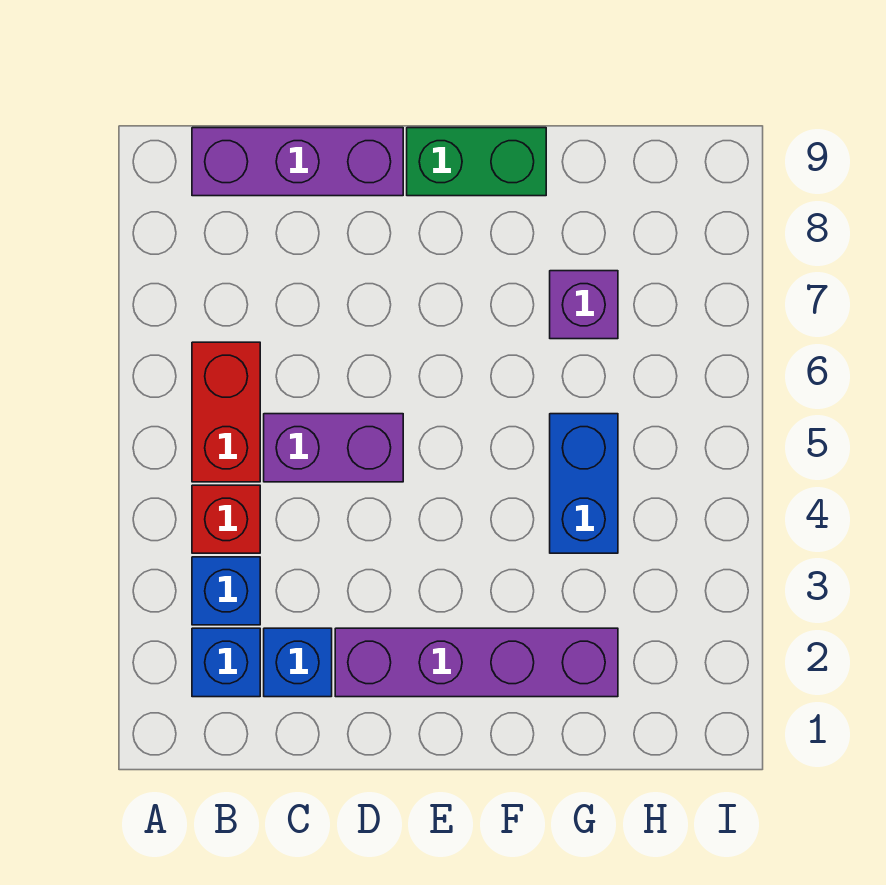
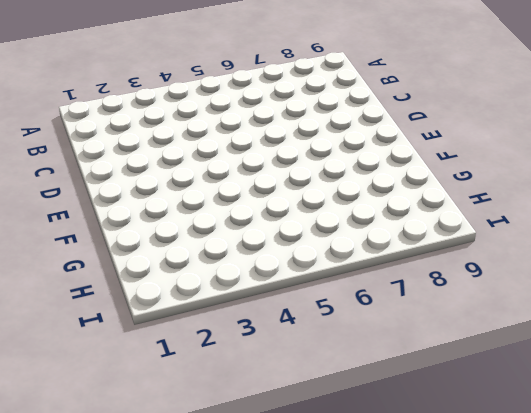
none -> blue 1x1 brick [192,628,260,697]
none -> blue 1x1 brick [192,557,260,625]

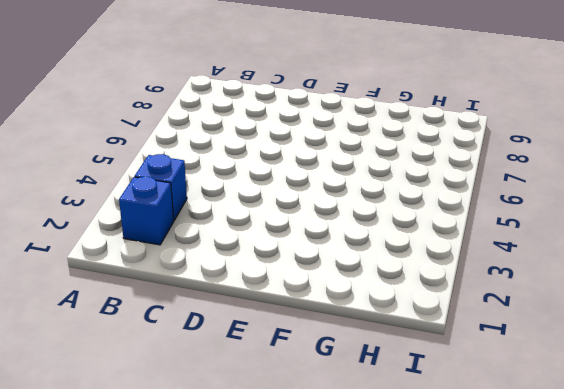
none -> red 1x1 brick [192,485,260,553]
none -> red 1x2 brick [192,342,260,482]

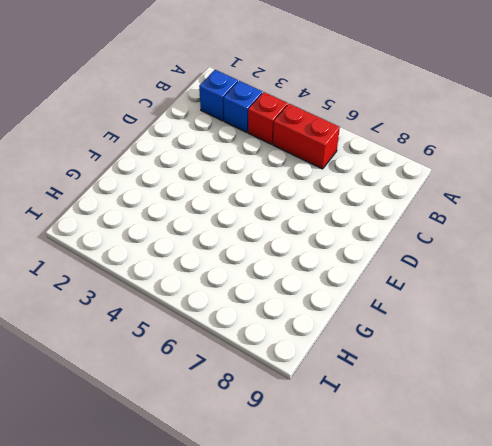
none -> purple 1x3 brick [192,128,403,196]
none -> blue 1x1 brick [264,628,332,697]

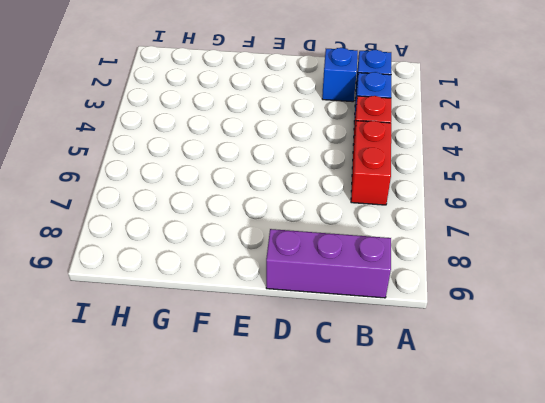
none -> purple 1x2 brick [264,414,403,482]
none -> purple 1x4 brick [335,628,618,697]

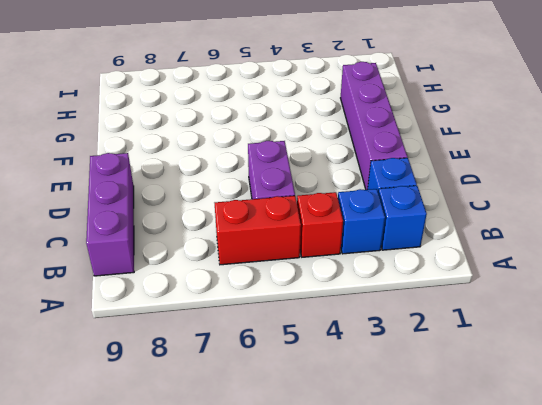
none -> green 1x2 brick [407,128,546,196]
none -> blue 1x2 brick [550,414,618,553]

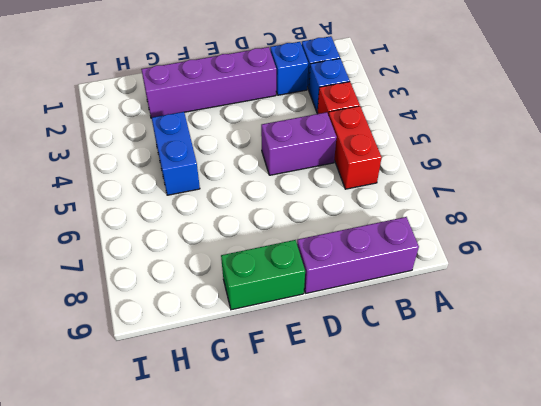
none -> purple 1x1 brick [550,271,618,339]

